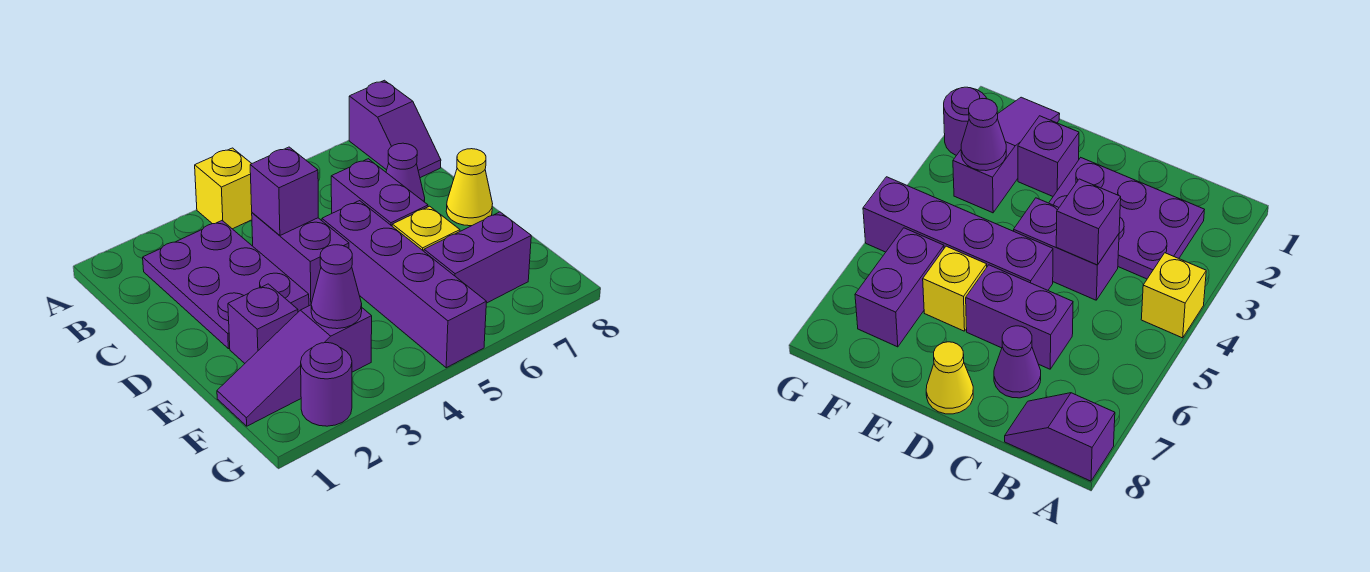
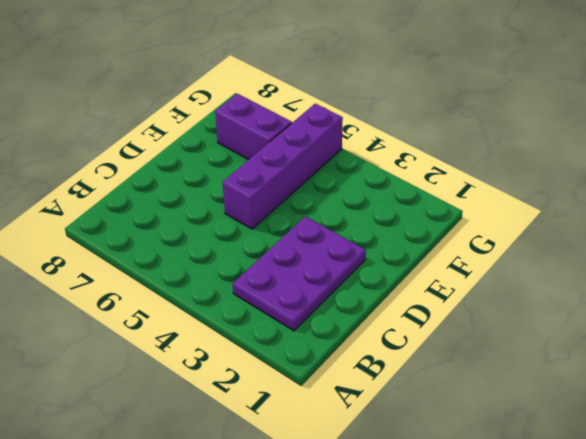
none -> yellow 1x1 brick [195,148,252,229]
none -> purple 1x2 slope [349,80,441,178]
none -> purple 1x2 brick [252,213,349,306]

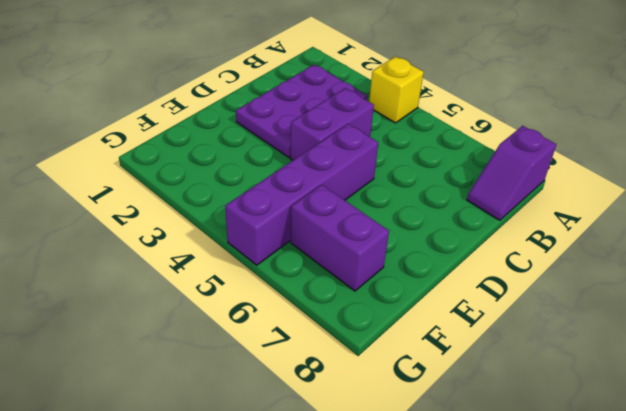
none -> purple 1x2 brick [331,159,428,226]
none -> purple 1x1 cone [386,143,425,202]
none -> yellow 1x1 cone [446,149,493,226]

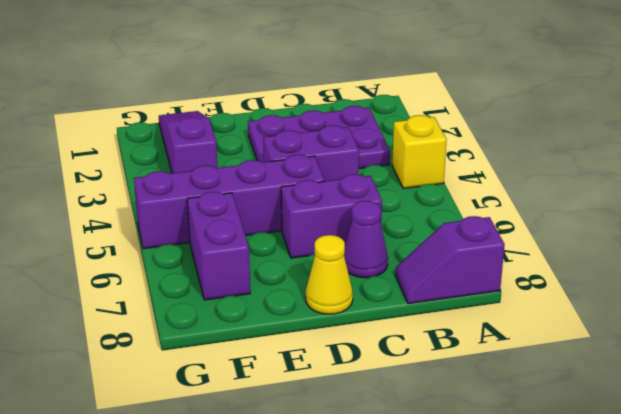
none -> purple 1x1 brick [228,284,298,363]
none -> yellow 1x1 brick [392,206,460,251]
none -> purple 1x1 round brick [301,343,352,426]

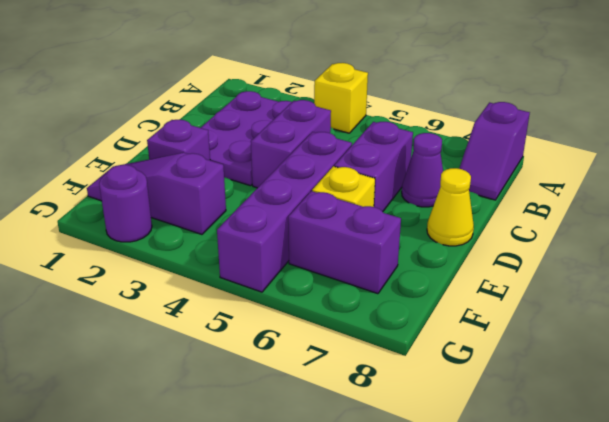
none -> purple 1x1 brick [250,147,318,235]
none -> purple 1x1 cone [311,245,362,329]

